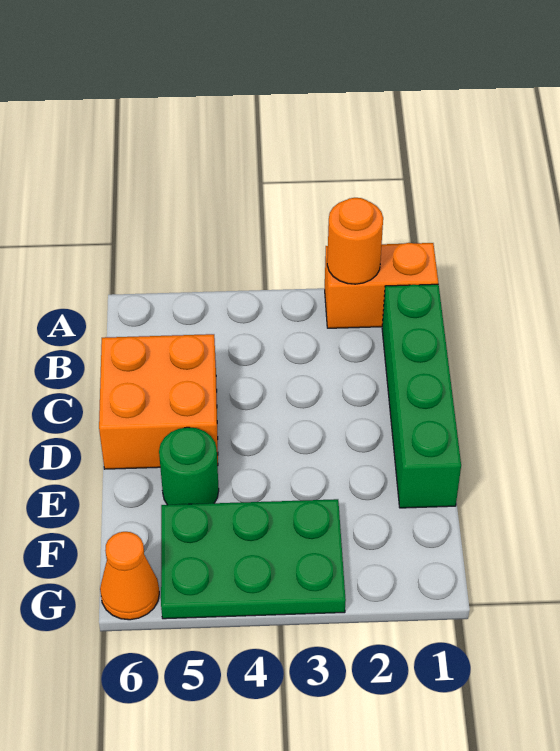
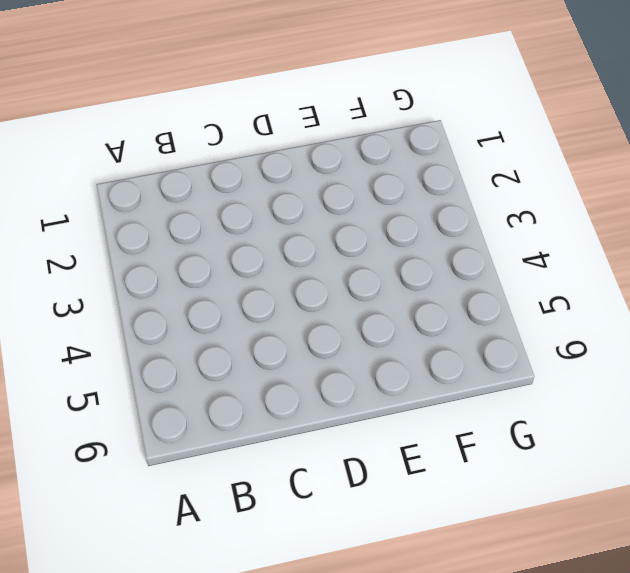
none -> orange 1x2 brick [325,243,438,328]
none -> green 1x4 brick [382,284,461,508]

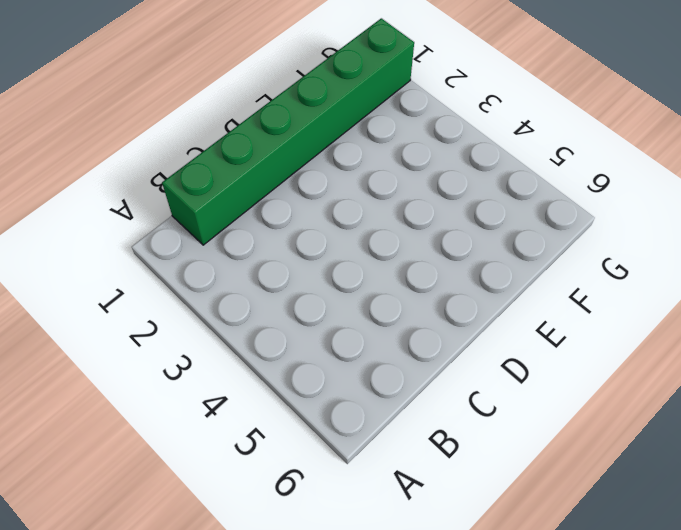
green 1x6 brick [162,18,414,245] -> green 1x4 brick [382,284,461,508]
none -> orange 1x2 brick [325,243,438,328]
none -> orange 2x2 brick [99,334,218,469]

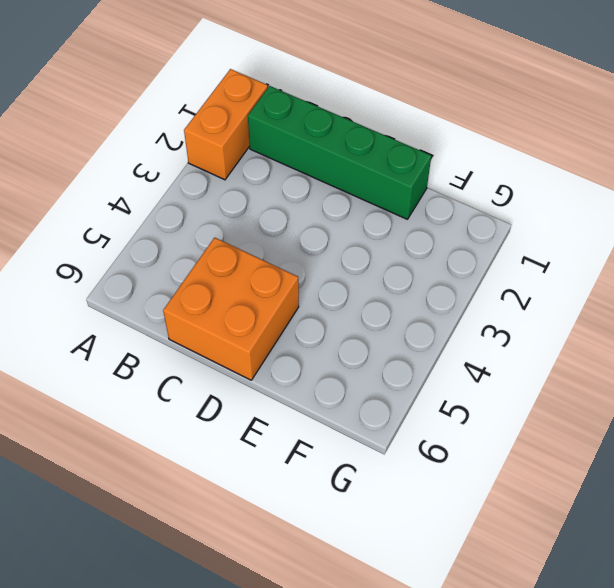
none -> green 1x1 round brick [159,427,219,505]
none -> green 2x3 plate [161,499,346,619]

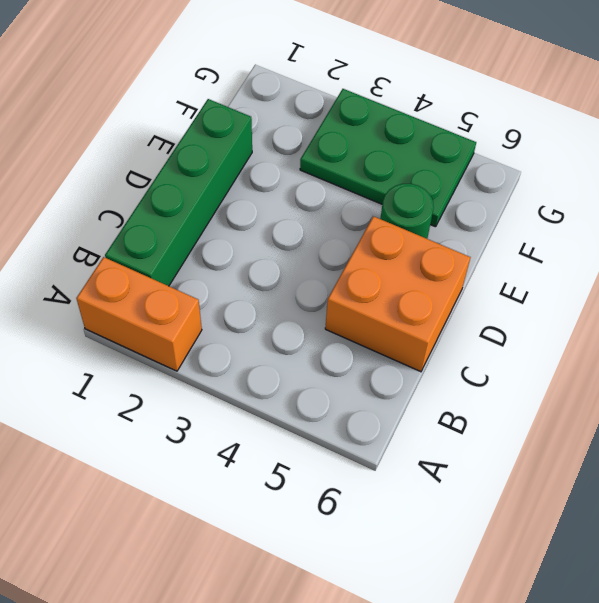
none -> orange 1x1 cone [100,532,159,620]
none -> orange 1x1 round brick [327,198,383,284]

